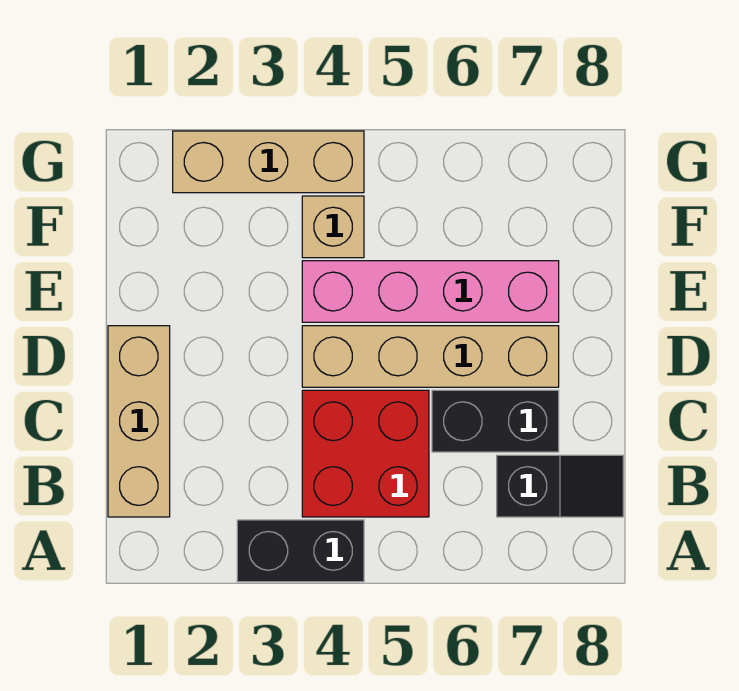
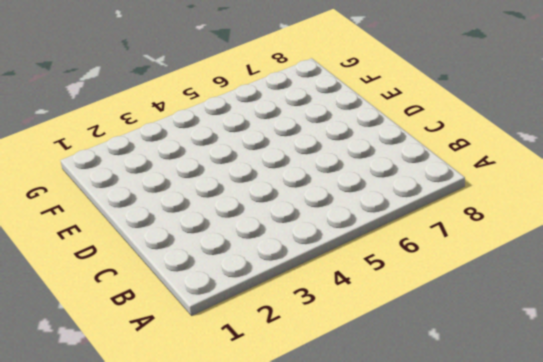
none -> black 1x2 brick [237,520,364,582]
none -> tan 1x3 brick [108,326,170,517]

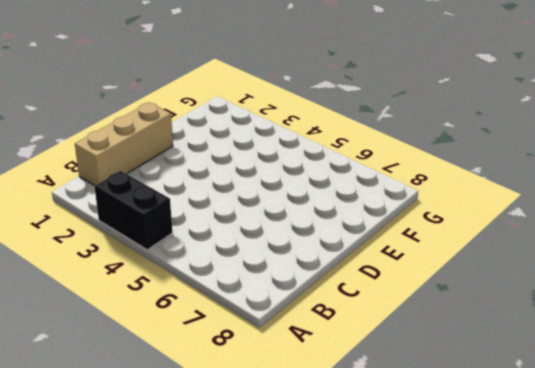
none -> red 2x2 brick [302,390,429,517]
none -> black 1x2 slope [497,455,623,517]

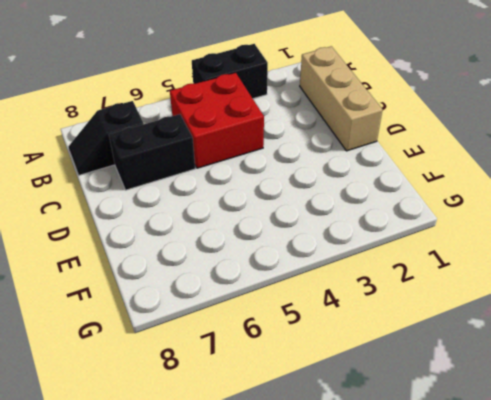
none -> tan 1x4 brick [302,326,559,387]
none -> pink 1x4 brick [302,261,559,322]

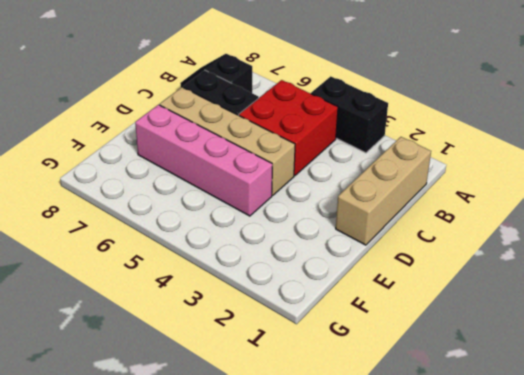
none -> tan 1x1 brick [302,196,364,258]
none -> tan 1x3 brick [173,131,364,193]

